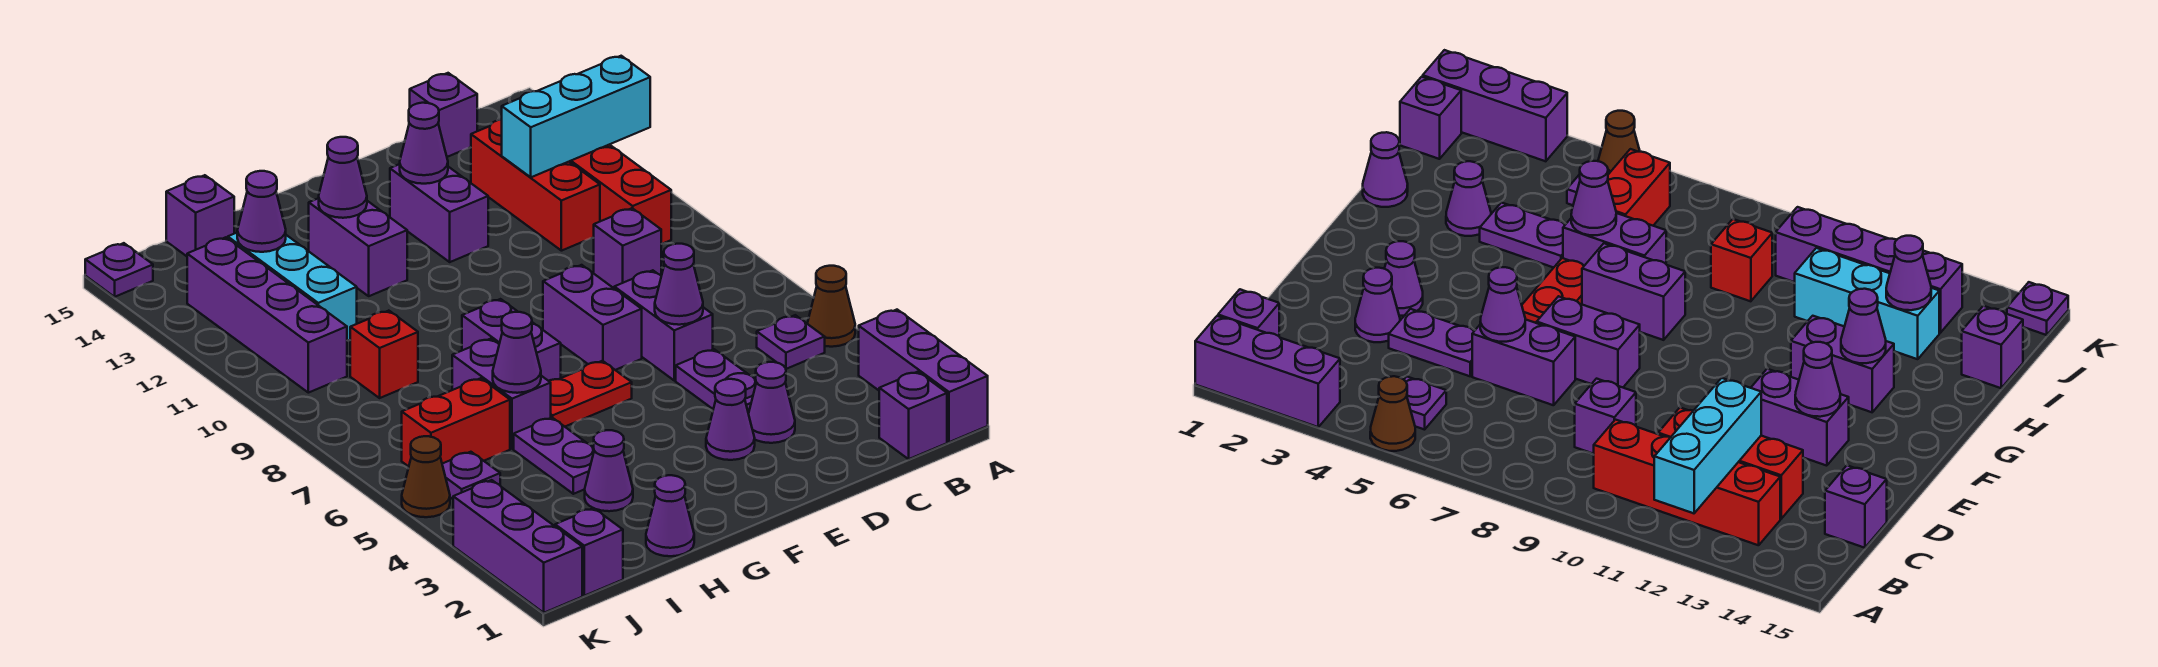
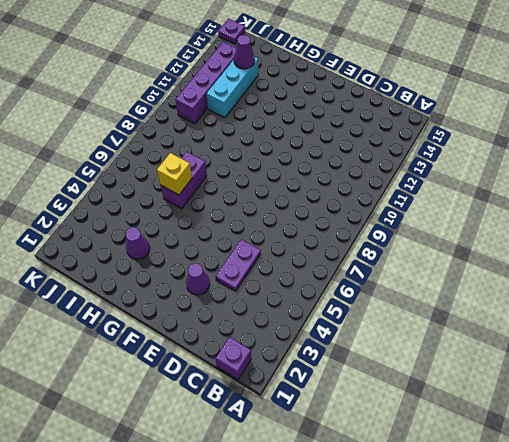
yellow 1x1 brick [157,153,192,195] -> purple 1x1 cone [493,312,541,393]
none -> purple 1x3 brick [859,310,988,442]
none -> brown 1x1 cone [807,266,855,347]
none -> purple 1x1 plate [757,315,825,369]
none -> red 1x4 brick [569,144,671,244]

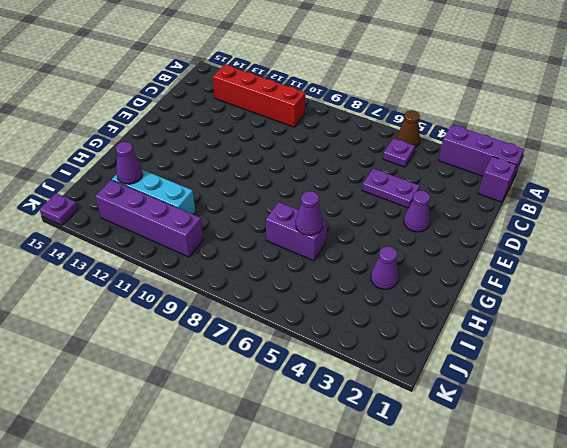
none -> purple 1x1 brick [594,208,661,288]
none -> red 1x3 brick [471,120,600,251]
none -> purple 1x1 brick [410,73,477,157]
none -> purple 1x1 cone [749,362,795,443]

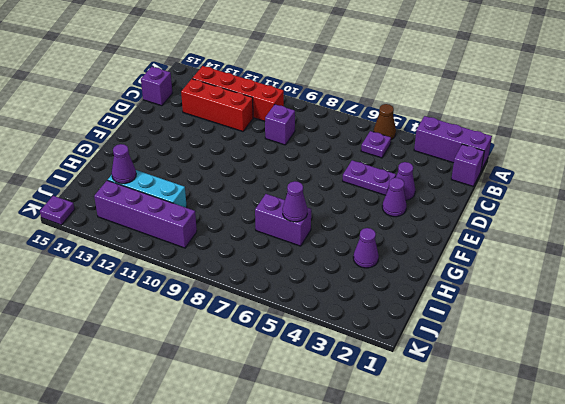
none -> purple 1x2 brick [614,270,713,380]
none -> purple 1x2 brick [543,265,642,370]
none -> purple 1x2 brick [390,164,488,262]
none -> red 1x2 plate [549,361,632,427]

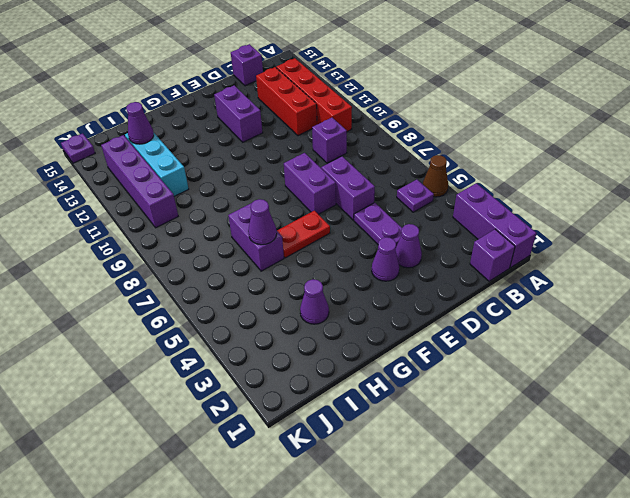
none -> purple 1x2 brick [462,299,561,381]
none -> purple 1x2 brick [309,198,407,296]
none -> purple 1x1 cone [646,475,694,556]
none -> purple 1x2 plate [514,418,594,494]

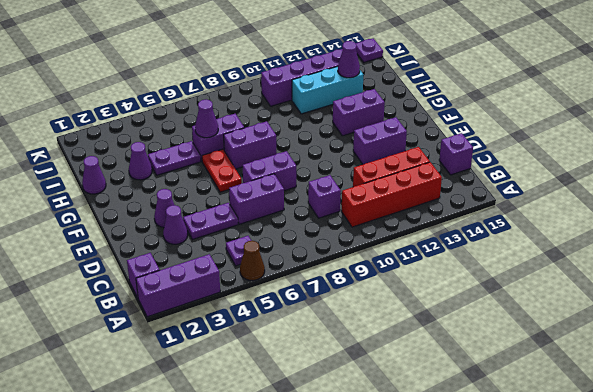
none -> red 1x2 brick [402,378,510,467]
none -> red 1x1 brick [350,311,418,398]
none -> purple 1x1 brick [166,175,234,256]
none -> purple 1x1 brick [555,508,623,596]

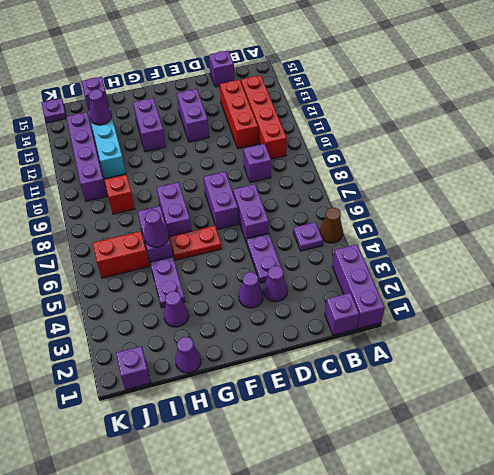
none -> purple 1x1 plate [442,452,500,499]
none -> purple 1x3 brick [453,480,582,613]
none -> brown 1x1 cone [402,436,450,517]
none -> cyan 1x3 brick [502,56,650,177]

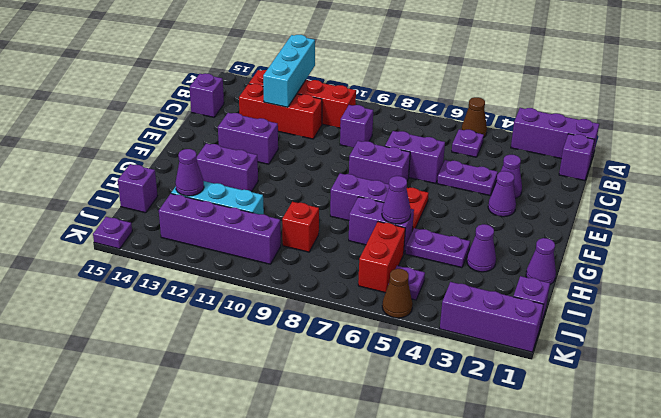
none -> purple 1x1 cone [655,244,703,325]
none -> purple 1x1 cone [400,103,448,184]
none -> purple 1x1 cone [319,137,367,218]

